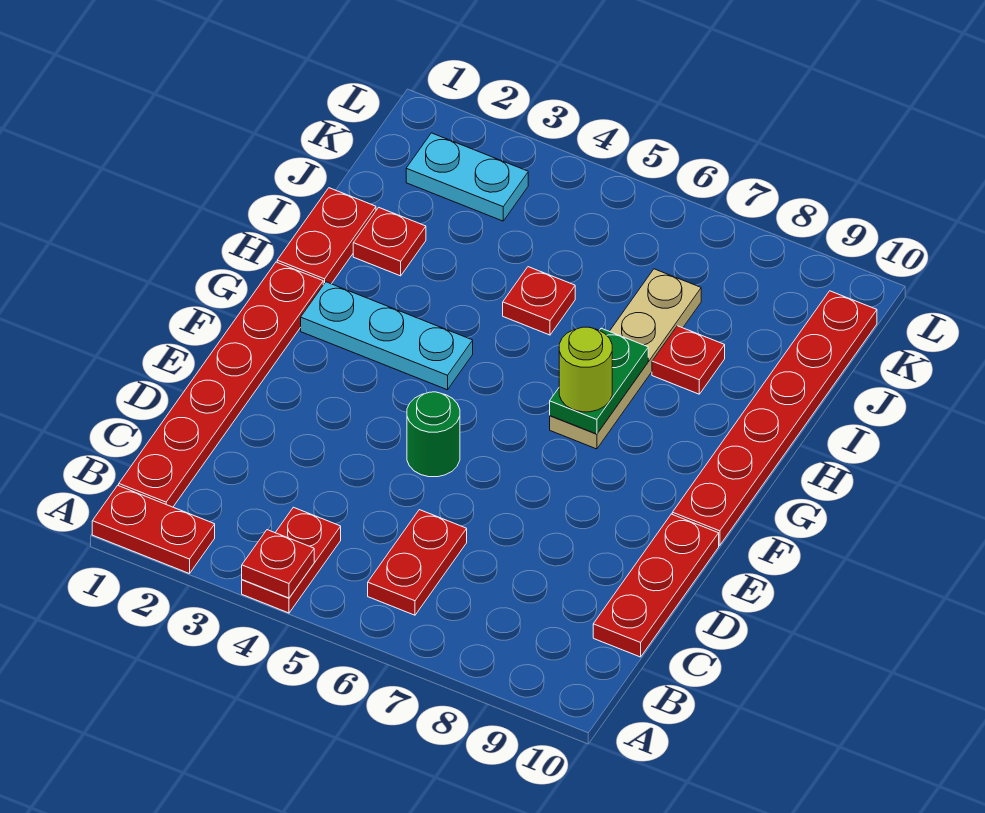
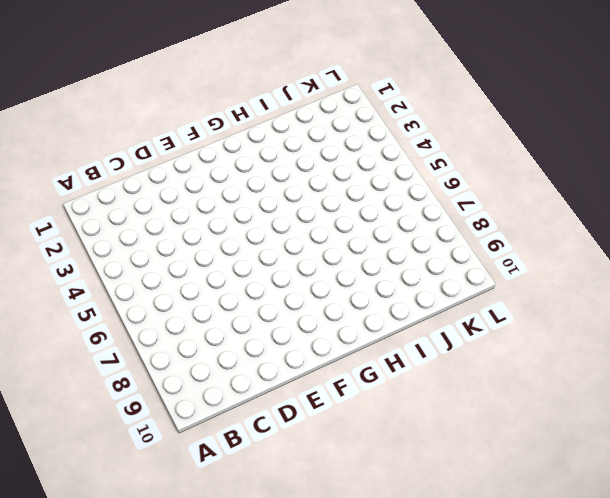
none -> red 1x2 plate [92,485,215,574]
none -> red 1x2 plate [242,507,341,613]
none -> red 1x6 plate [119,262,323,507]

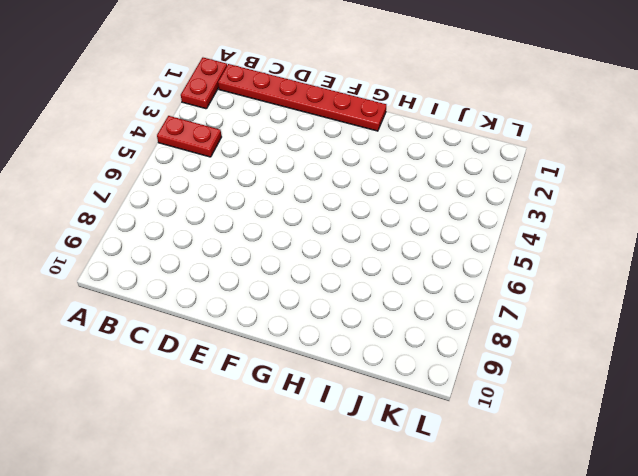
none -> red 1x2 plate [368,510,467,615]
none -> red 1x3 plate [593,514,719,657]
none -> green 1x1 round brick [407,392,460,477]

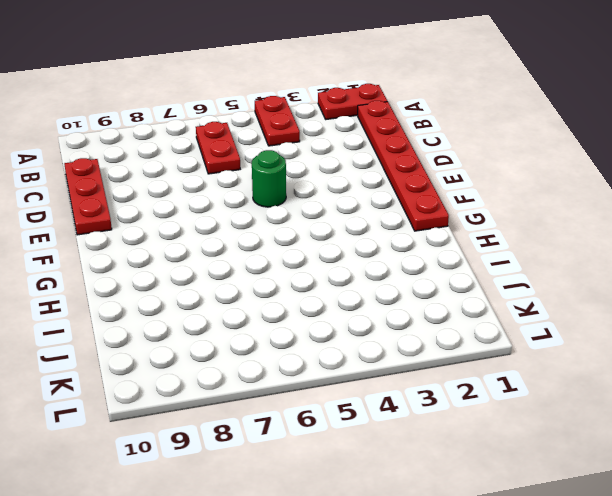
none -> red 1x6 plate [672,291,877,545]
none -> cyan 1x3 plate [301,282,473,390]
none -> tan 1x4 plate [550,269,701,449]

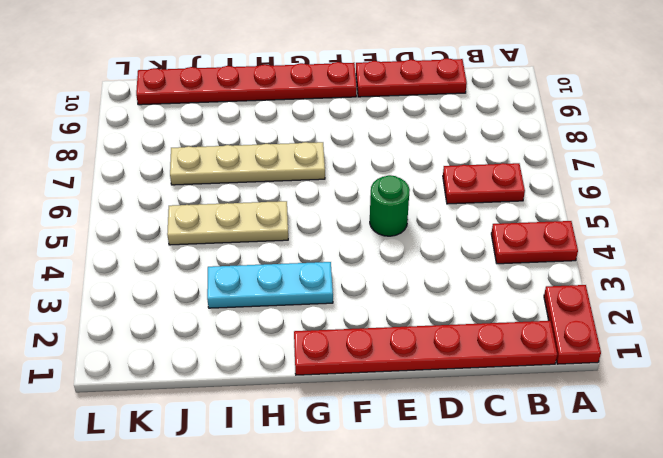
cyan 1x3 plate [207,262,333,308] -> cyan 1x3 plate turned to [301,282,473,390]
tan 1x3 plate [167,201,288,245] -> red 1x1 plate [503,267,575,335]
none -> red 1x2 plate [277,188,376,285]
none -> red 1x1 plate [353,207,426,276]
none -> red 1x1 plate [652,326,725,394]

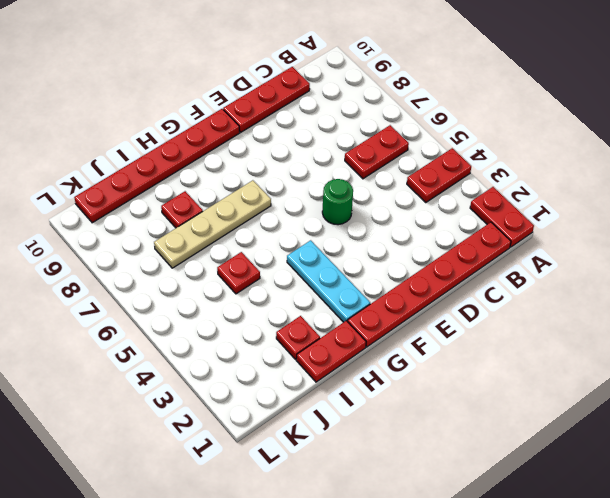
none -> cyan 1x2 plate [406,133,528,221]
none -> red 1x1 plate [242,530,314,598]
none -> green 1x2 plate [550,328,648,434]

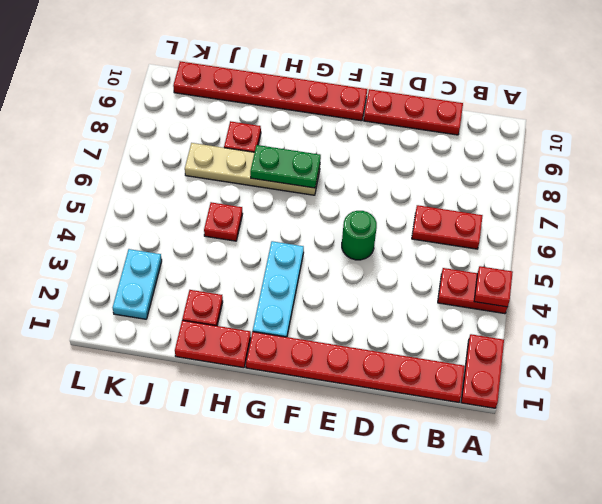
none -> lime 1x1 round brick [559,327,612,412]

